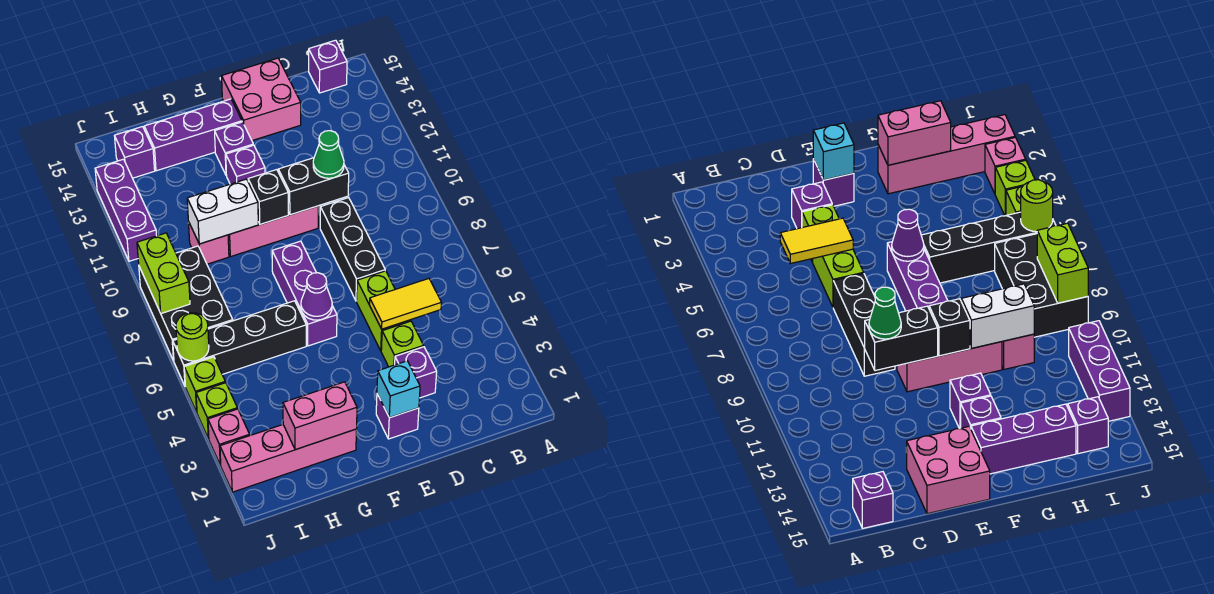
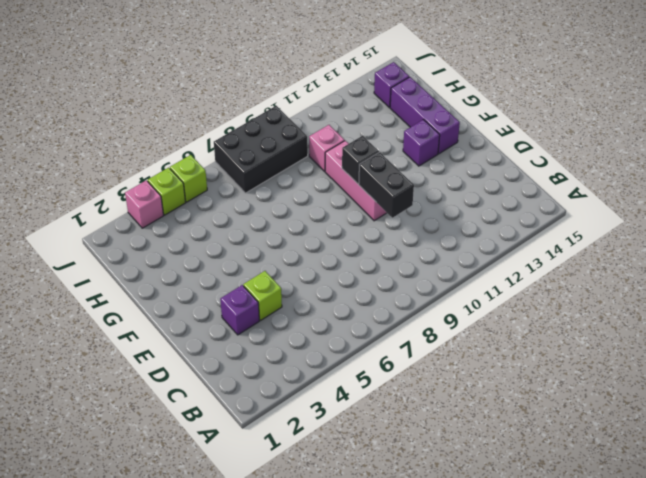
none -> purple 1x1 brick [309,40,347,93]
none -> lime 1x2 brick [357,271,411,350]
none -> black 1x3 brick [320,198,385,301]
none -> pink 2x2 brick [222,58,301,141]

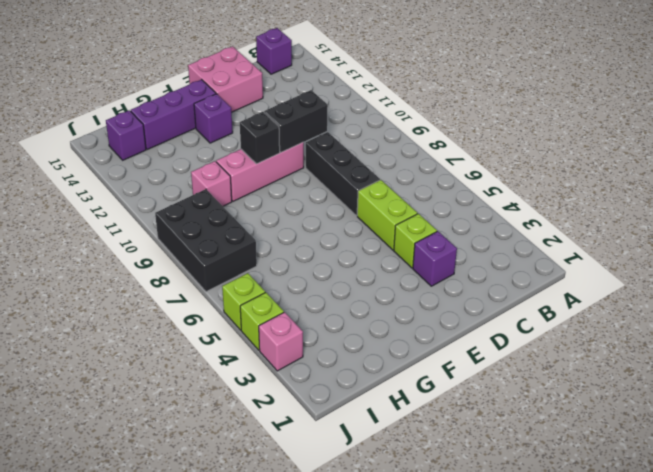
none -> purple 1x1 brick [376,394,419,439]
none -> purple 1x3 brick [272,241,337,346]
none -> purple 1x1 brick [226,145,265,184]
none -> pink 1x4 brick [220,425,357,492]

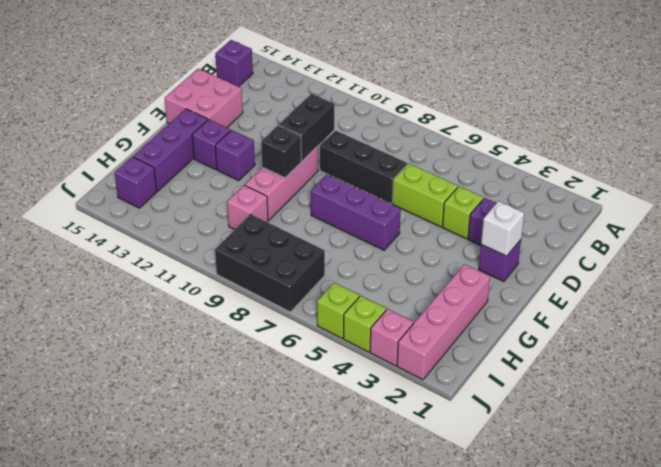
white 1x1 brick [481,201,524,256] -> cyan 1x1 brick [377,361,420,418]
none -> black 1x4 brick [173,301,306,386]
none -> purple 1x3 brick [95,159,156,261]
none -> yellow 1x2 tile [370,279,442,329]
none -> purple 1x1 cone [301,273,332,320]

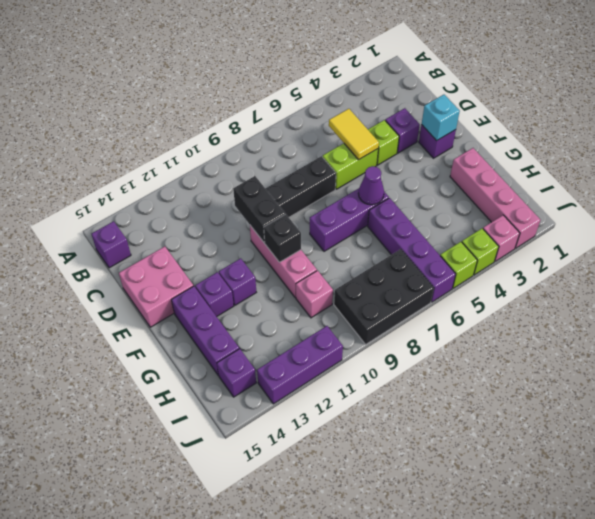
purple 1x4 brick [368,198,456,302] -> black 1x4 brick [173,301,306,386]
none -> pink 1x2 brick [283,382,357,450]
none -> white 1x2 brick [187,179,258,244]
none -> lime 1x1 round brick [176,313,209,361]
none -> lime 1x2 brick [137,233,190,314]

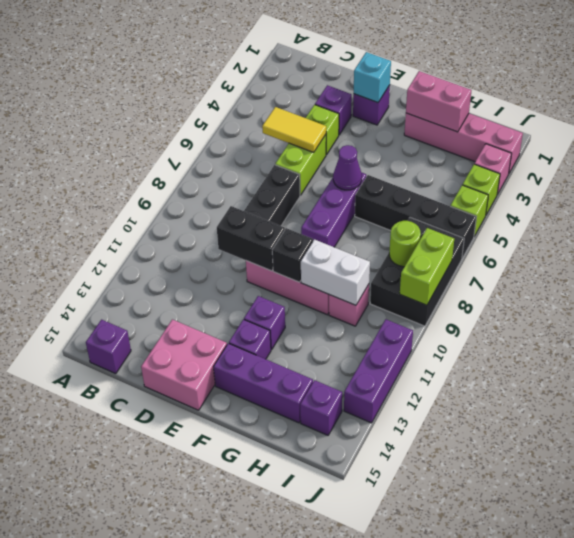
lime 1x1 round brick [389,221,421,267] -> lime 1x1 round brick moved to [176,313,209,361]
none -> green 1x1 cone [313,131,344,178]

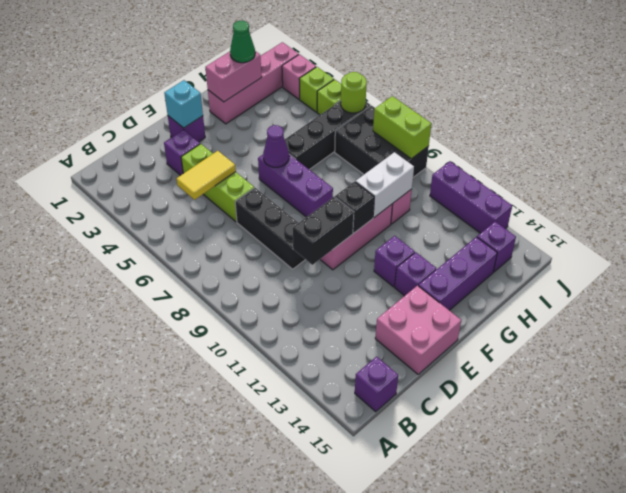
green 1x1 cone [230,21,255,63] -> green 1x1 cone moved to [313,131,344,178]

